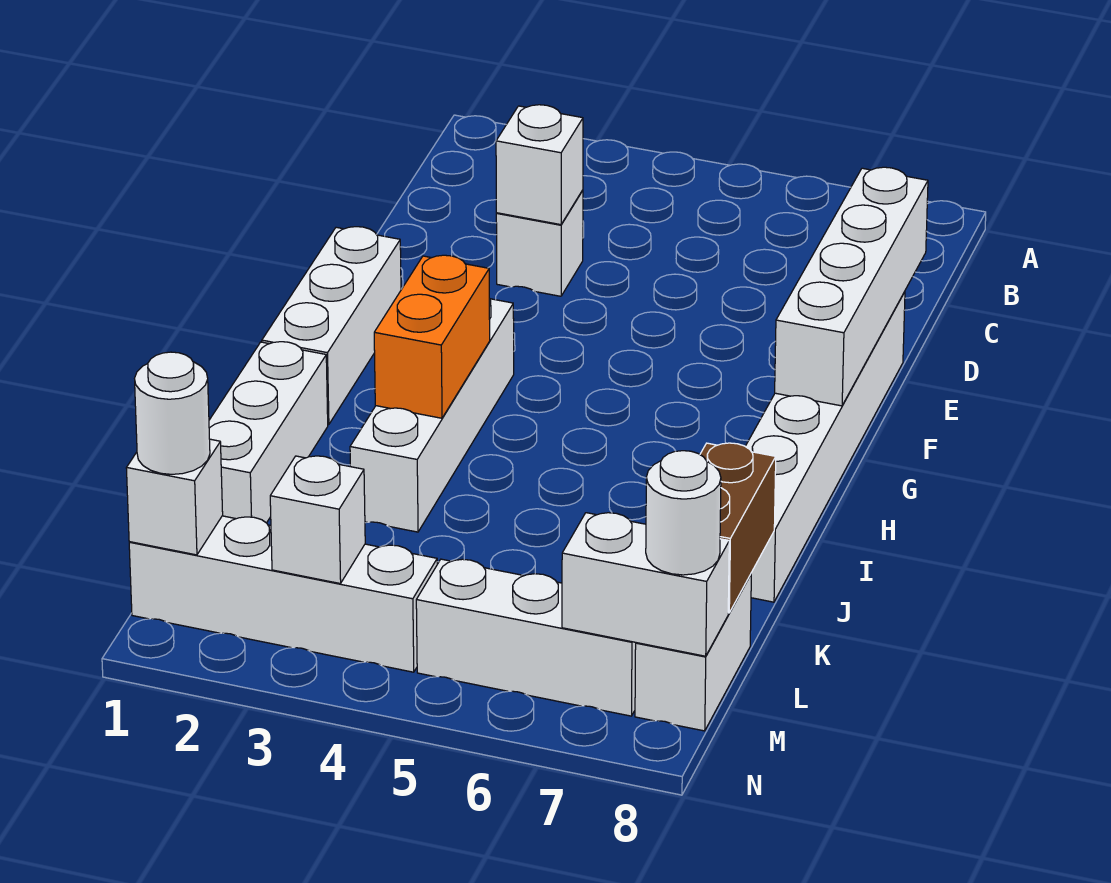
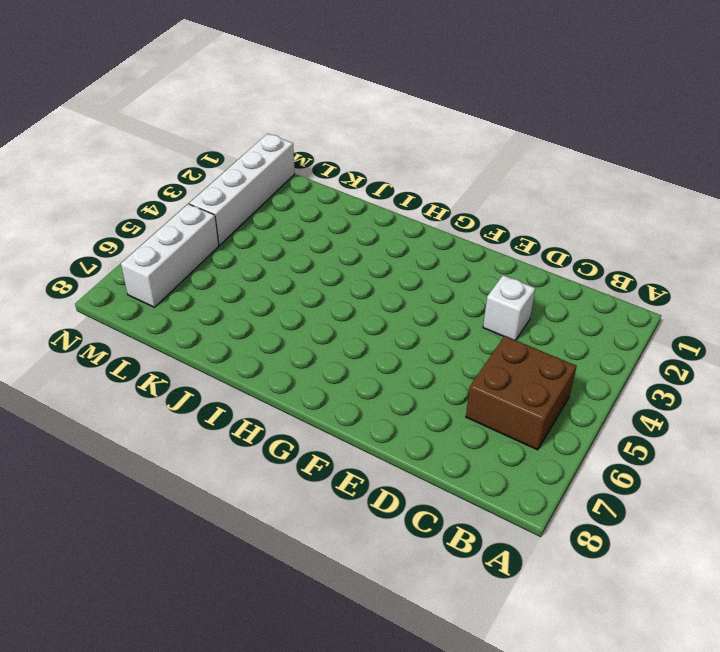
brown 2x2 brick [466,336,577,450] -> none
none -> white 1x6 brick [745,292,905,602]
none -> white 1x3 brick [262,227,401,425]
none -> white 1x4 brick [350,298,514,532]

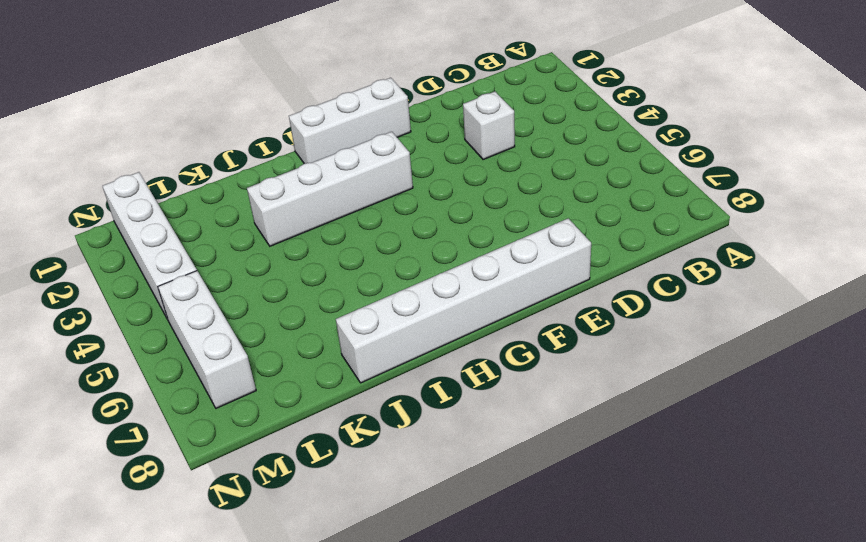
none -> white 1x3 brick [209,342,328,523]
none -> white 1x2 brick [635,575,751,731]
none -> white 1x1 brick [496,105,583,225]

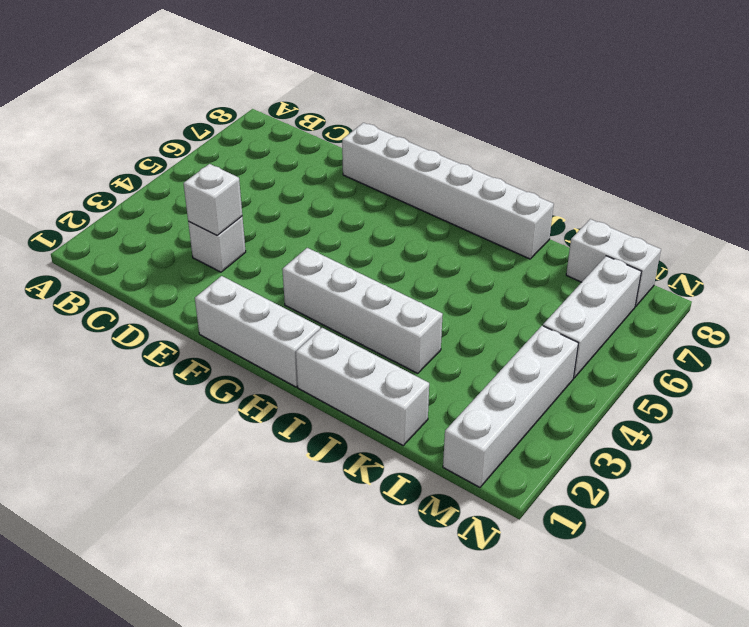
none -> white 1x4 brick [775,167,928,406]
none -> orange 1x2 brick [374,255,490,418]
none -> brown 1x2 brick [700,443,776,613]

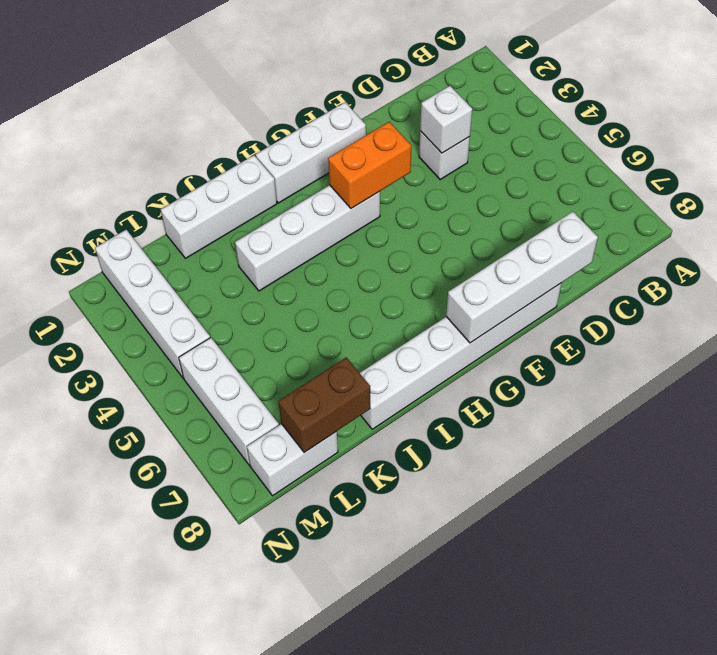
orange 1x2 brick [328,122,411,208] -> orange 1x2 brick moved to [374,255,490,418]
none -> white 1x1 brick [126,439,223,555]
none -> white 1x1 brick [270,456,365,584]
none -> white 1x2 brick [562,513,729,656]

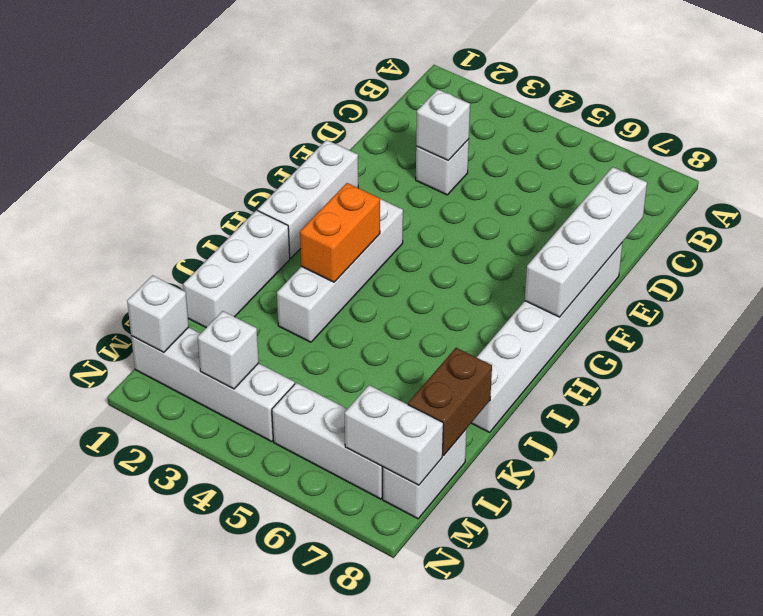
none -> white 1x1 round brick [135,352,210,474]
none -> white 1x1 round brick [646,451,721,575]

